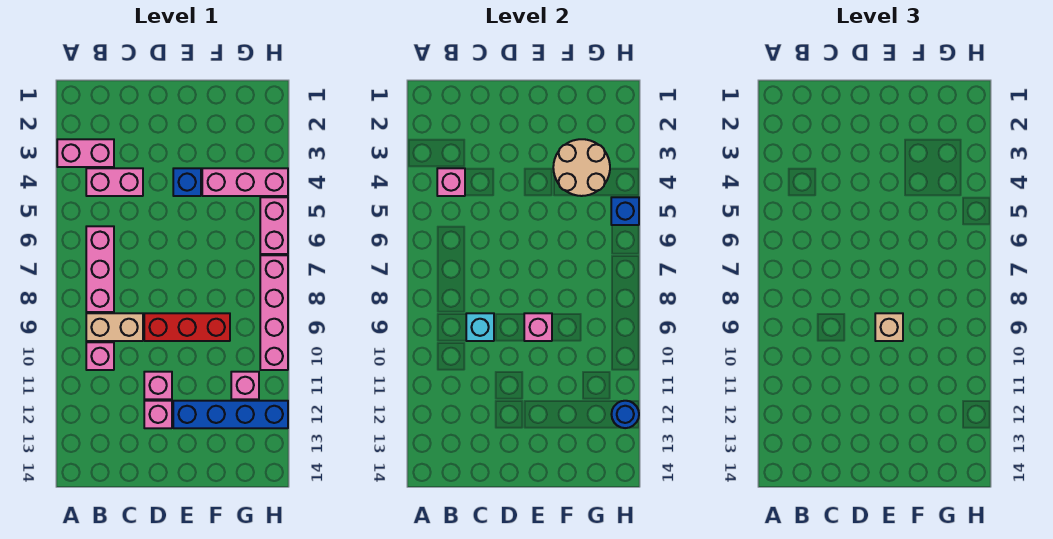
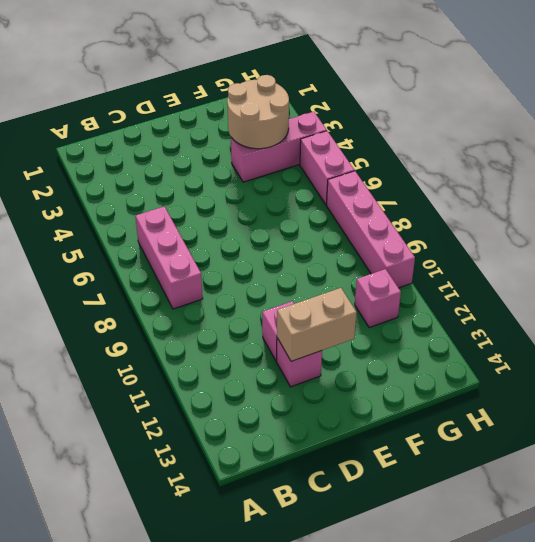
tan 1x2 brick [277,288,357,361] -> tan 1x2 brick moved to [86,313,143,341]
none -> pink 1x2 brick [57,139,114,167]
none -> pink 1x2 brick [86,168,143,196]
none -> pink 1x1 brick [86,342,114,370]

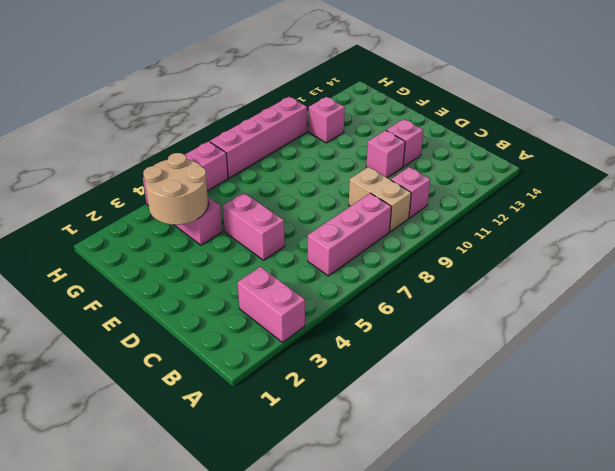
pink 1x2 brick [223,193,285,260] -> pink 1x2 brick moved to [86,168,143,196]
none -> red 1x3 brick [144,313,230,341]
none -> blue 1x1 brick [173,168,201,196]
none -> blue 1x4 brick [173,401,288,428]

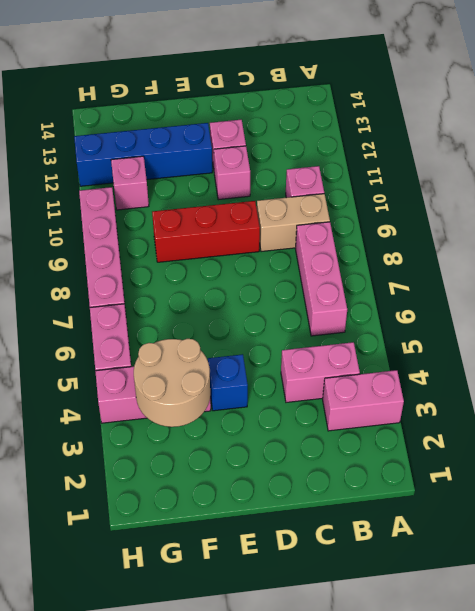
none -> pink 1x1 brick [437,168,465,196]
none -> cyan 1x1 brick [466,313,494,341]
none -> pink 1x1 brick [524,313,552,341]

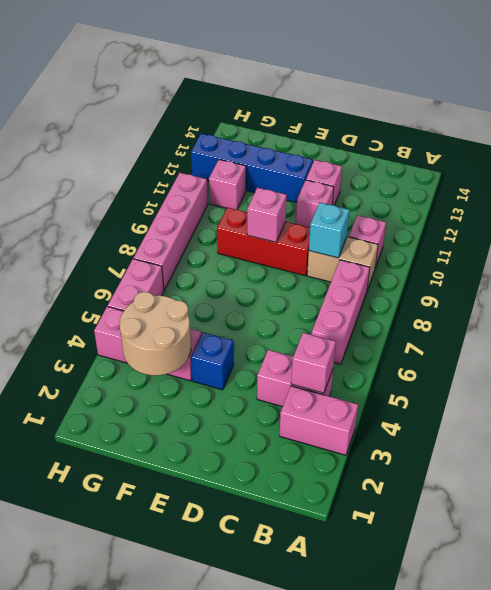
none -> blue 1x1 brick [611,197,639,225]
none -> blue 1x1 round brick [611,401,639,428]
none -> tan 1x1 brick [875,313,903,341]

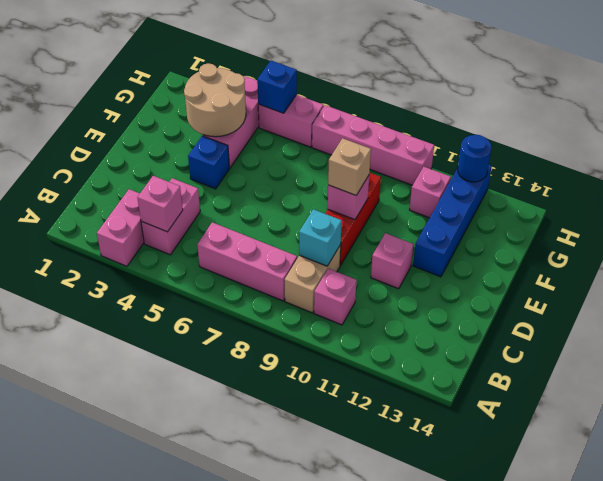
none -> pink 1x1 brick [144,401,172,428]

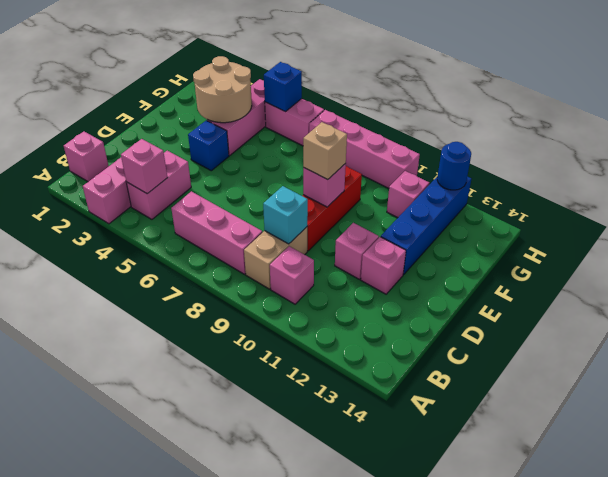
pink 1x1 brick [64,131,109,182] -> none

